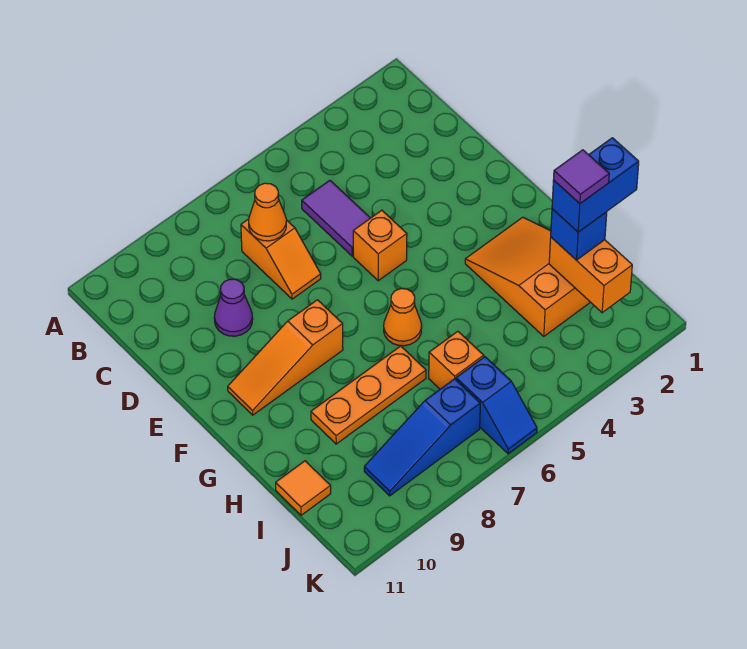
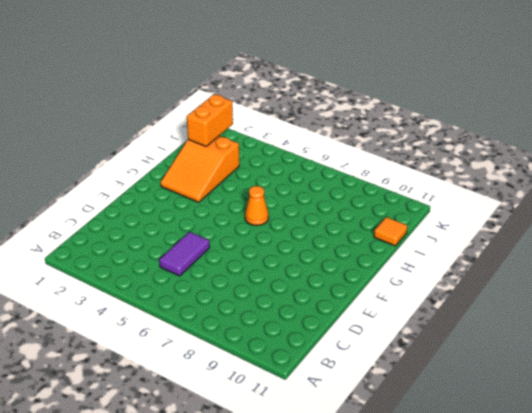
none -> orange 1x2 slope [241,219,321,299]
none -> purple 1x1 cone [214,279,253,336]
none -> orange 1x1 brick [353,210,407,281]

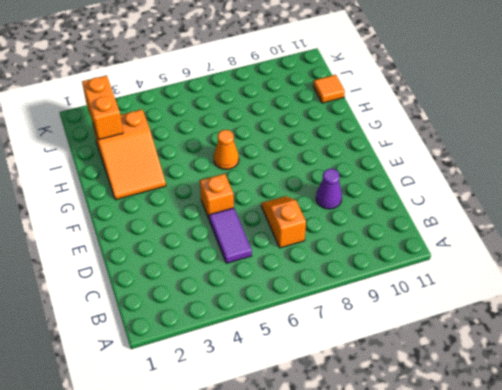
none -> orange 1x3 slope [228,300,343,415]
none -> orange 1x3 plate [311,346,426,444]
none -> orange 1x1 brick [429,331,484,389]

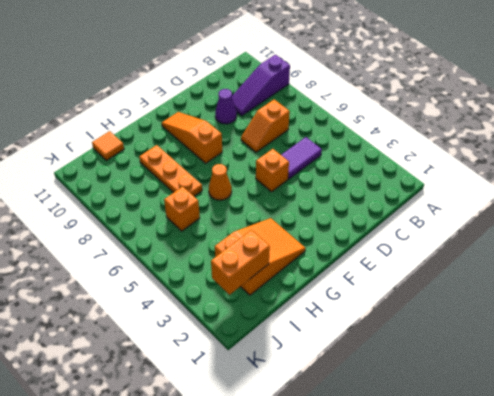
purple 1x3 slope [232,55,290,116] -> none
none -> blue 1x2 slope [456,357,537,454]
none -> blue 1x3 slope [364,379,480,496]
none -> orange 1x1 cone [249,183,286,241]

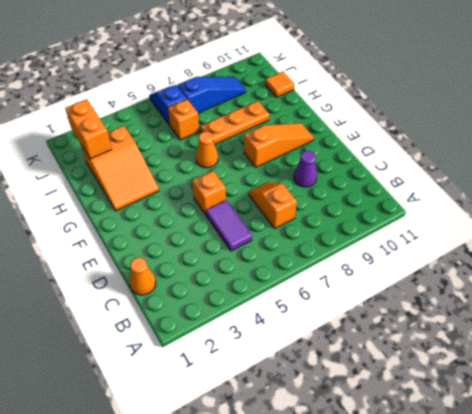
orange 1x1 cone [130,257,156,295] -> orange 1x1 cone moved to [249,183,286,241]
none -> blue 1x1 brick [551,209,607,260]
none -> blue 1x2 brick [552,138,639,232]
none -> purple 1x1 tile [554,150,609,203]

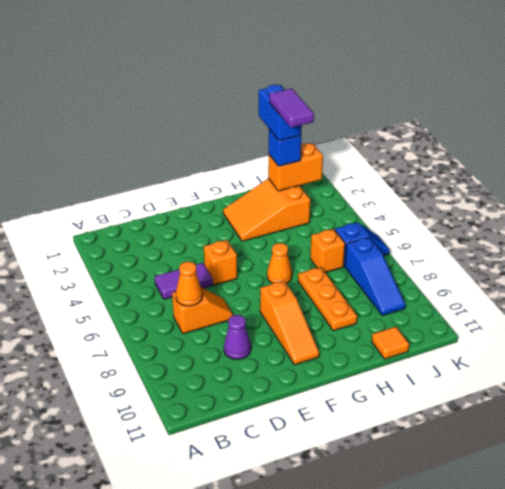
purple 1x2 tile [269,88,314,128] -> purple 1x1 tile [554,150,609,203]

